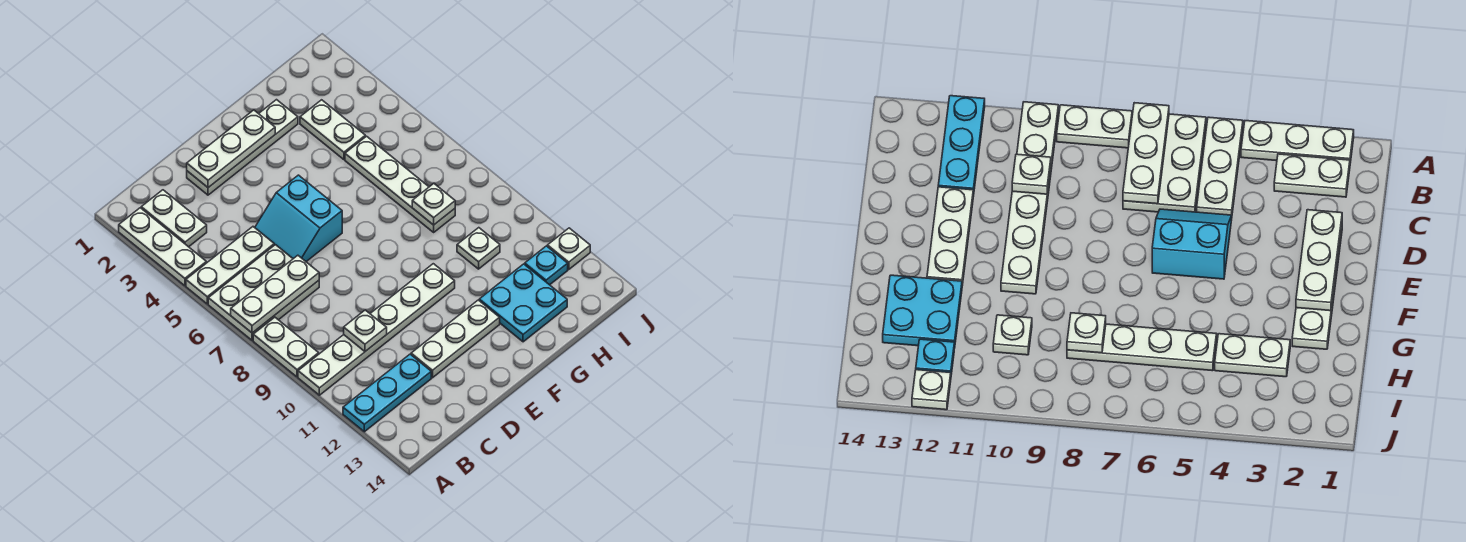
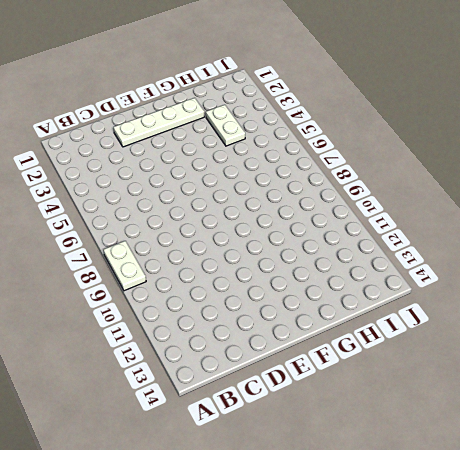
none -> white 1x3 plate [119,208,206,286]
none -> white 1x3 plate [186,227,274,304]
none -> white 2x3 plate [208,245,319,340]

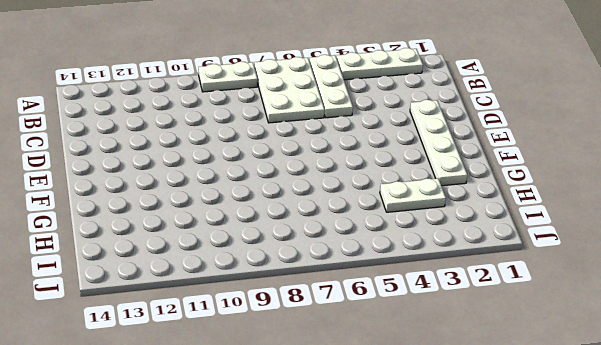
none -> white 1x6 plate [298,264,455,395]
none -> cyan 1x3 plate [343,354,431,432]
none -> white 1x2 plate [141,190,207,247]

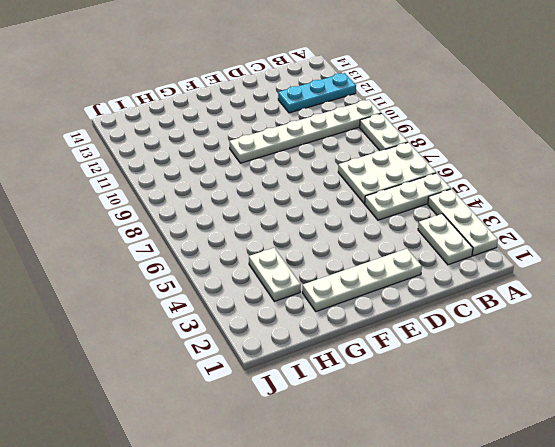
none -> cyan 2x2 slope [255,175,342,262]
none -> white 1x3 plate [411,300,500,378]
none -> cyan 2x2 plate [479,264,567,342]

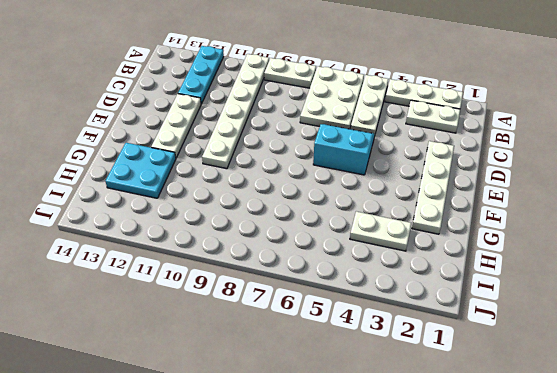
none -> white 1x4 plate [345,136,455,232]
none -> white 1x1 plate [457,228,500,269]
none -> cyan 1x1 plate [525,246,568,285]

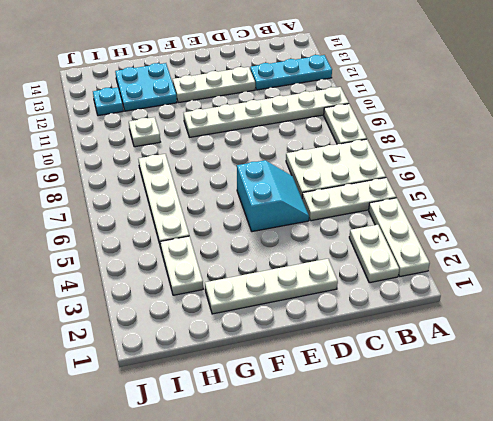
none -> white 1x1 plate [547,228,590,269]
none -> white 1x3 plate [231,255,319,333]
none -> white 1x1 plate [344,310,387,351]

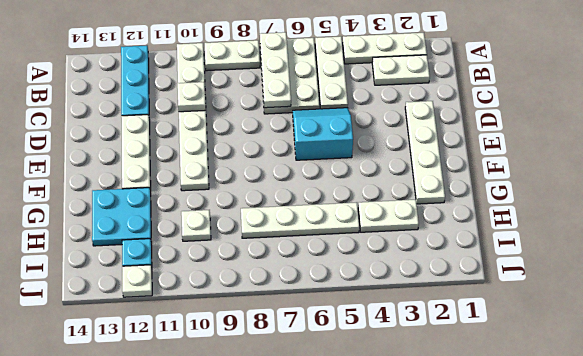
none -> white 1x3 plate [187,110,275,188]
none -> white 1x1 plate [412,184,455,225]

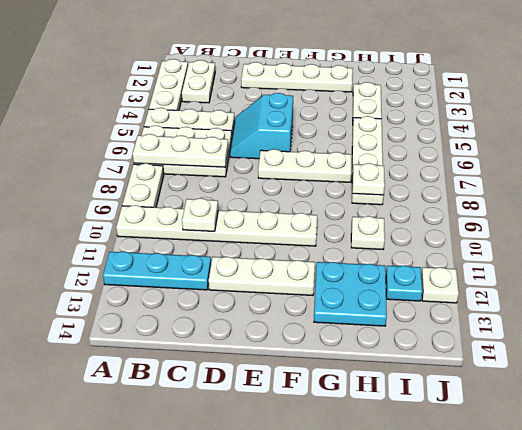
white 1x3 plate [258,149,351,182] -> white 1x3 plate moved to [187,110,275,188]

